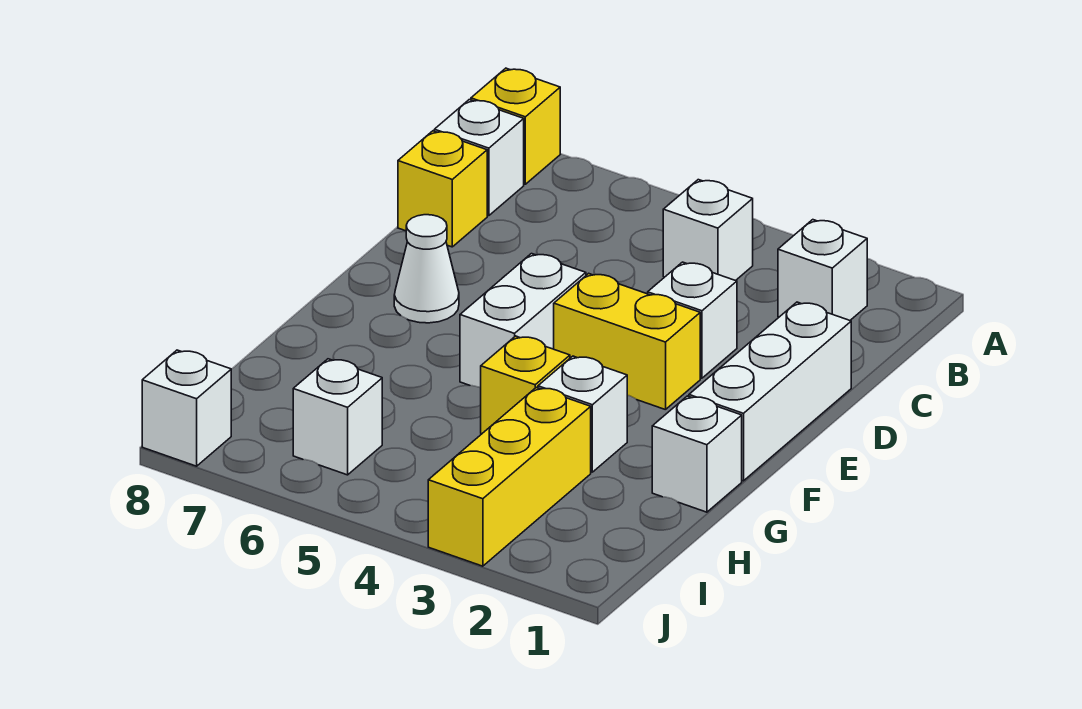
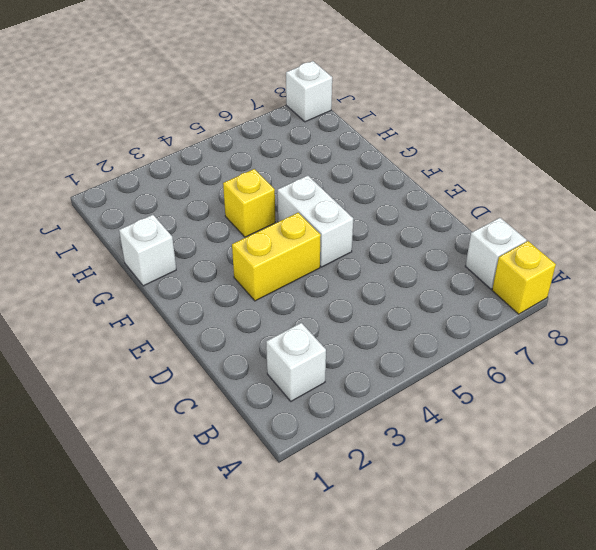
none -> white 1x1 brick [663,180,753,281]
none -> yellow 1x1 brick [398,131,487,247]
none -> white 1x3 brick [689,302,851,481]

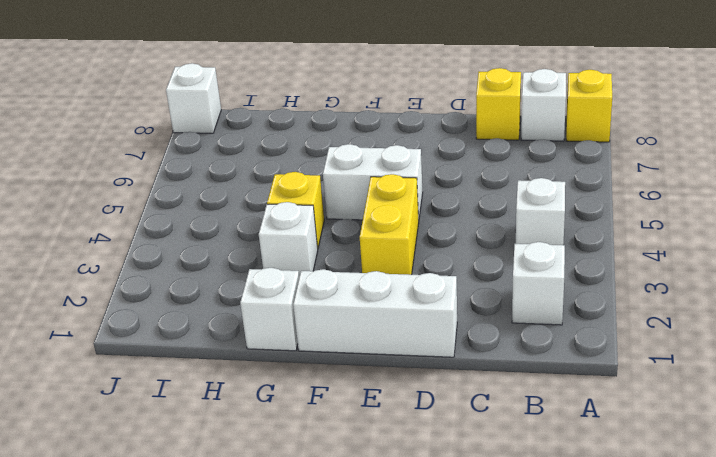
none -> white 1x1 brick [648,262,737,378]
none -> white 1x1 cone [394,215,459,323]
none -> yellow 1x3 brick [428,387,591,566]

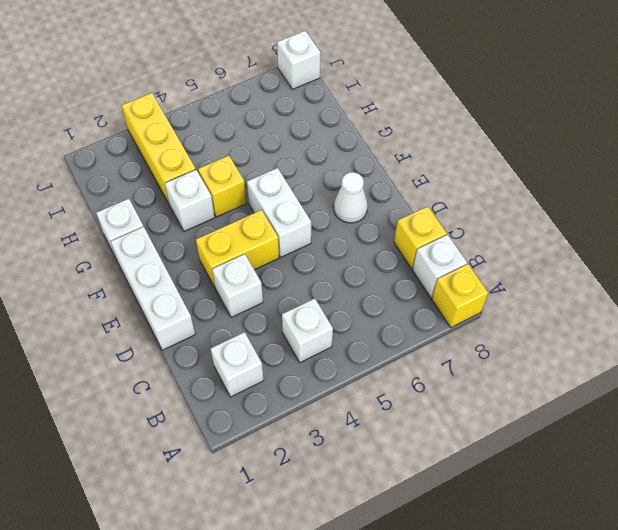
none -> white 1x1 brick [293,359,382,475]

